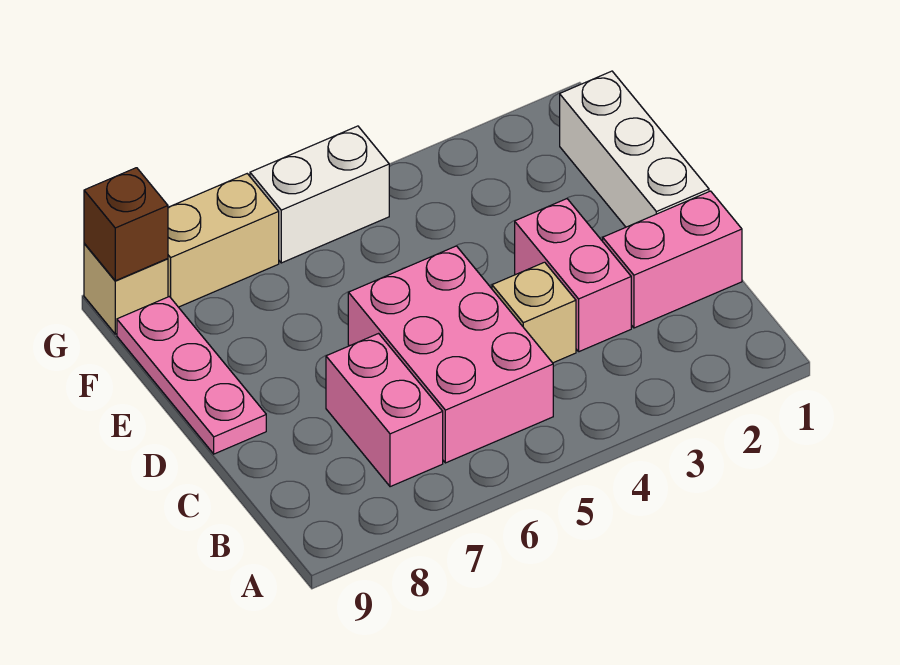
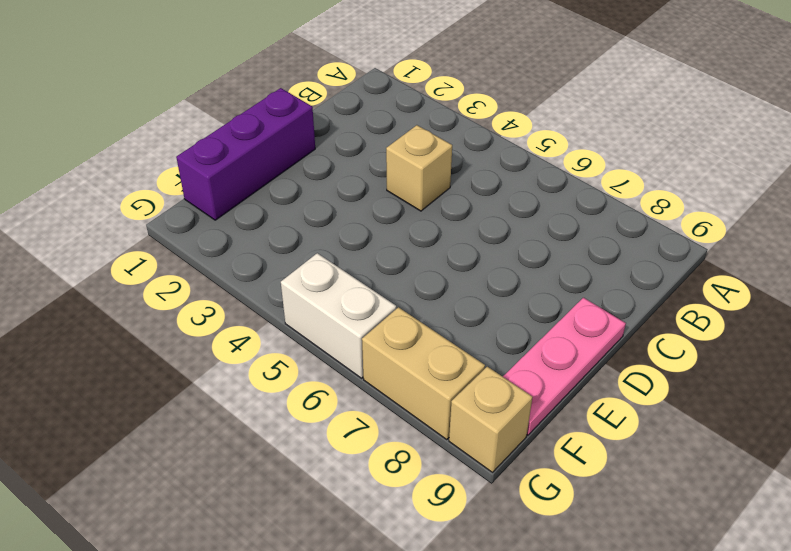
purple 1x3 brick [176,88,315,220] -> white 1x3 brick [560,71,709,227]
none -> pink 2x3 brick [348,246,553,463]
none -> pink 1x2 brick [326,334,443,487]

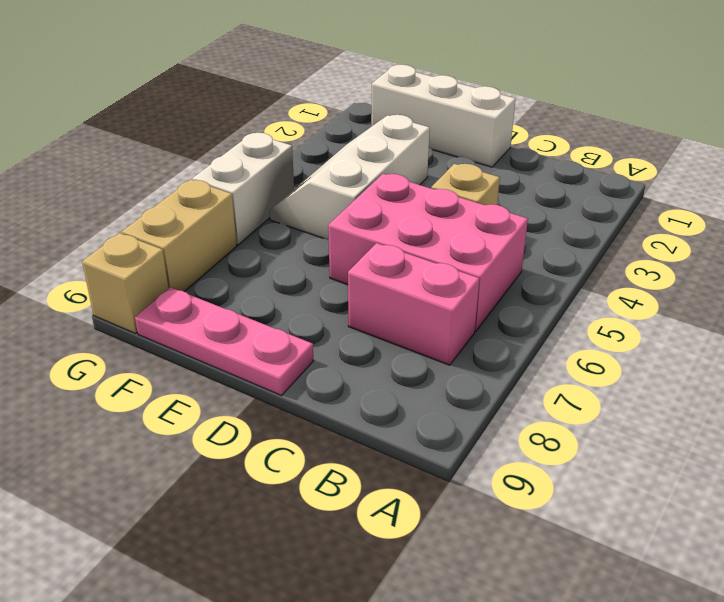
white 2x3 slope [269,115,430,240] -> none
none -> pink 1x2 brick [603,191,742,328]
none -> pink 1x2 brick [515,199,631,352]

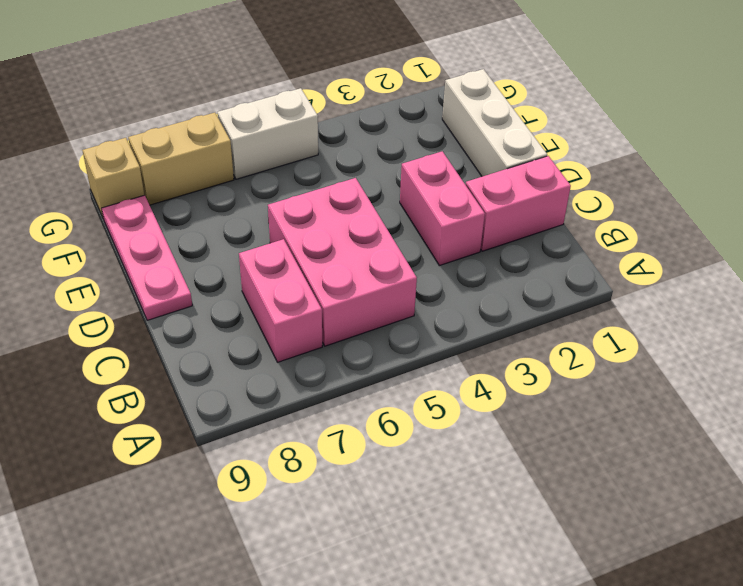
none -> tan 1x1 brick [492,262,576,363]
none -> brown 1x1 brick [84,168,168,281]

